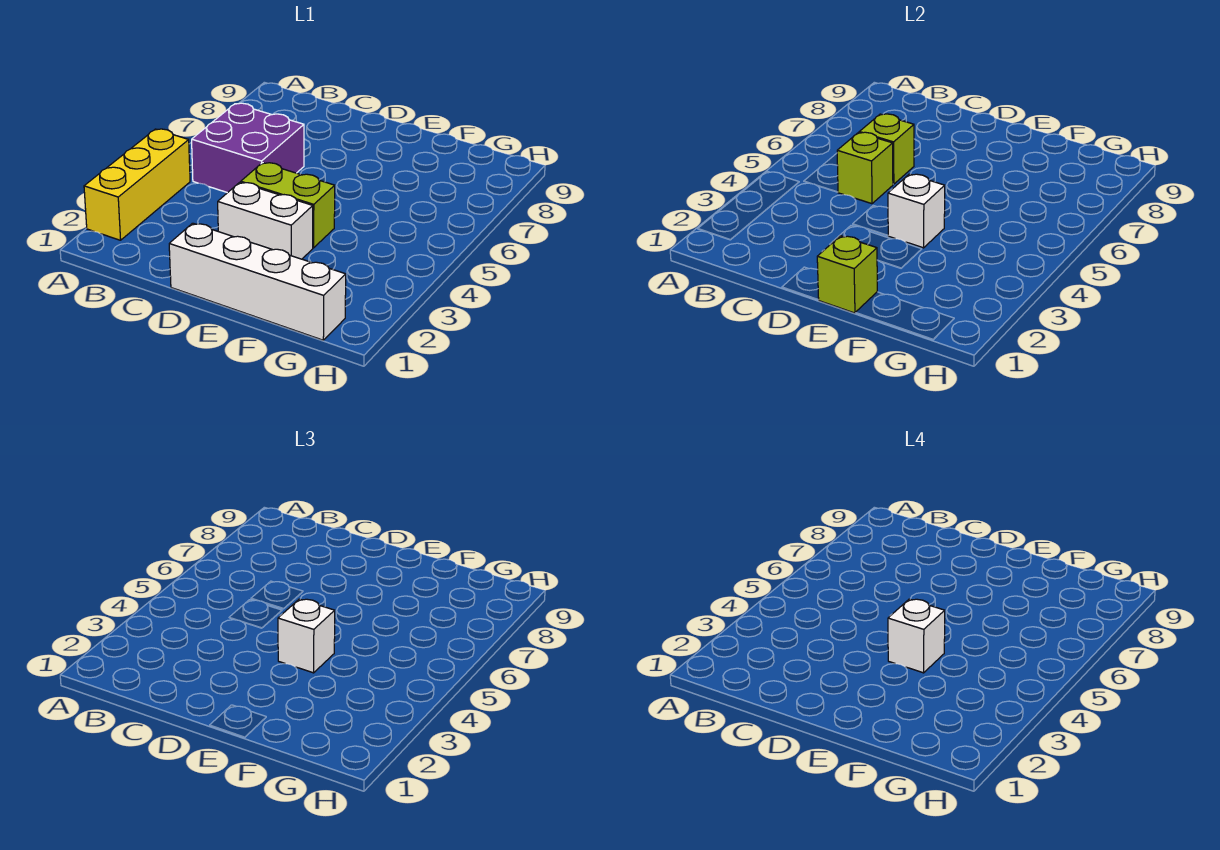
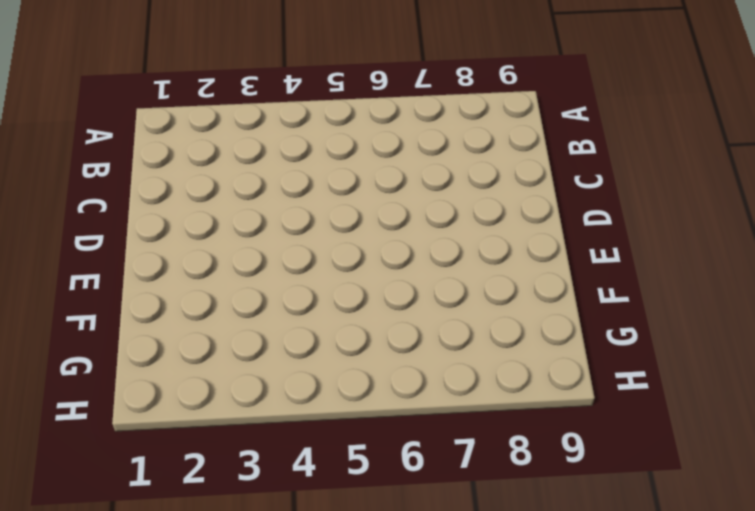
none -> yellow 1x3 brick [84,129,190,240]
none -> purple 2x2 brick [192,103,304,193]

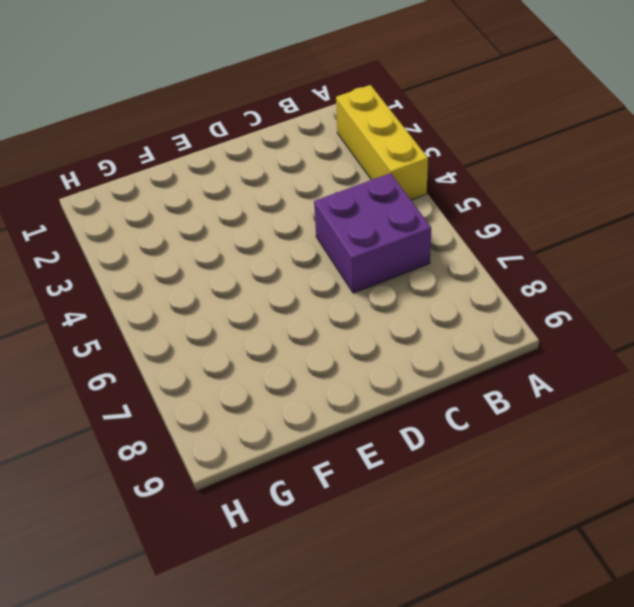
none -> white 1x4 brick [169,223,346,340]
none -> white 1x2 brick [218,182,313,259]

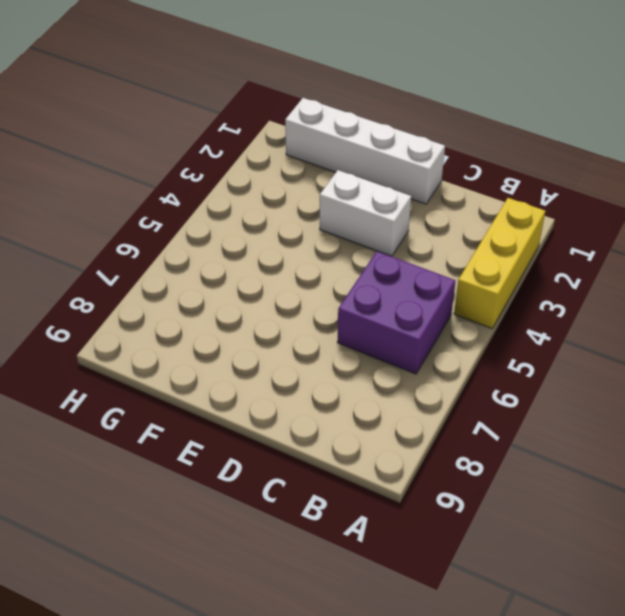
none -> lime 1x2 brick [241,163,335,248]
none -> lime 1x1 brick [837,132,893,204]

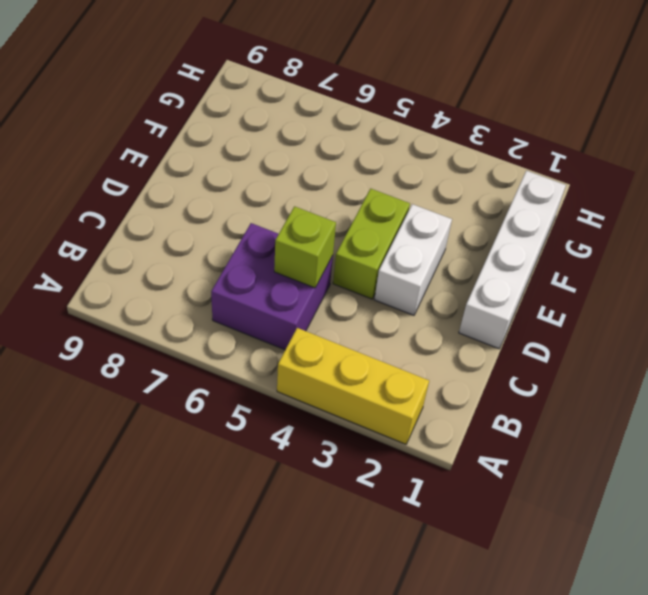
none -> lime 1x1 brick [859,114,914,184]
none -> lime 1x1 brick [817,236,877,313]

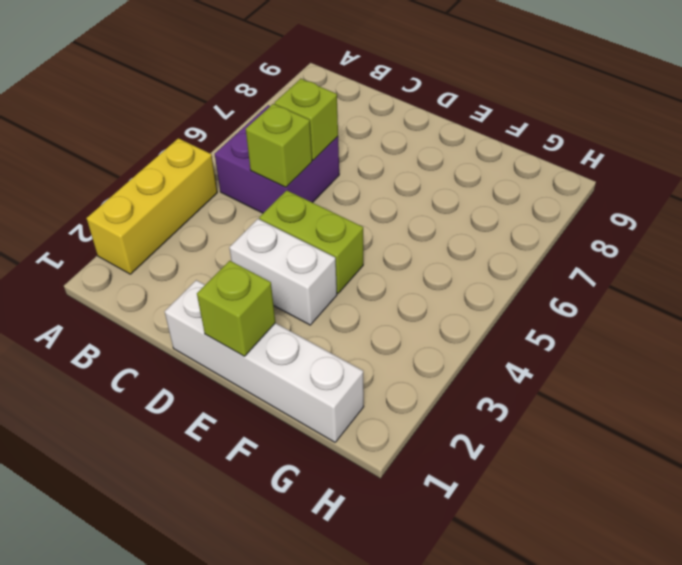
none -> white 1x1 brick [888,174,945,248]
none -> white 1x1 brick [278,599,335,673]

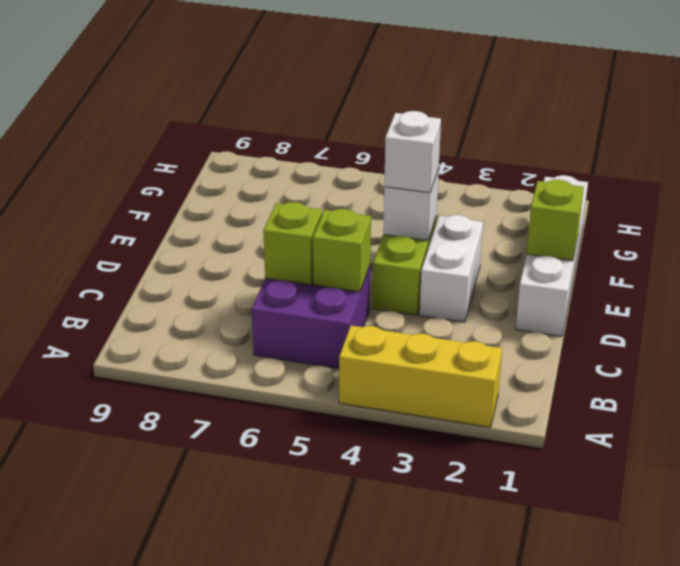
none -> white 1x1 brick [888,599,945,673]

